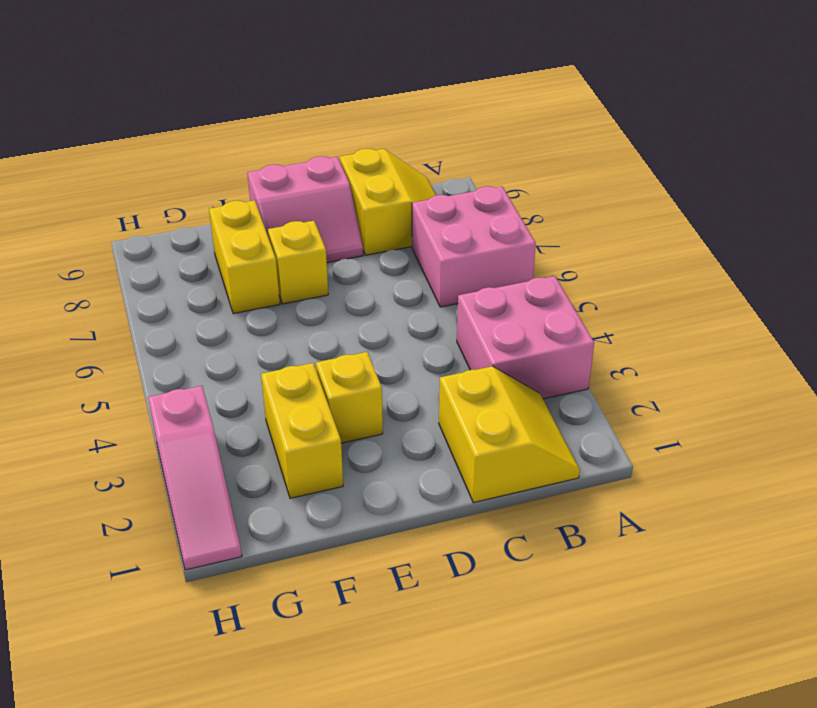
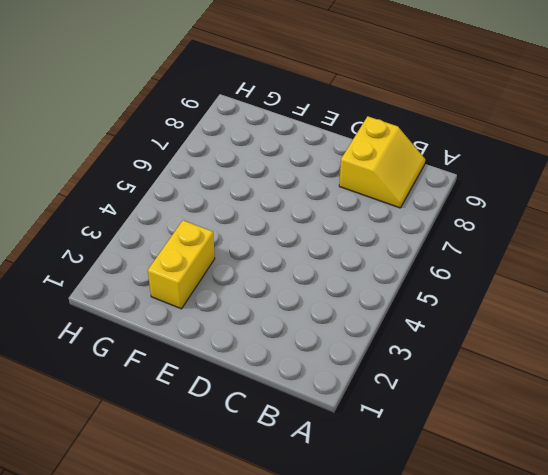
none -> pink 2x2 brick [457,276,594,399]
none -> pink 2x2 brick [412,186,536,307]

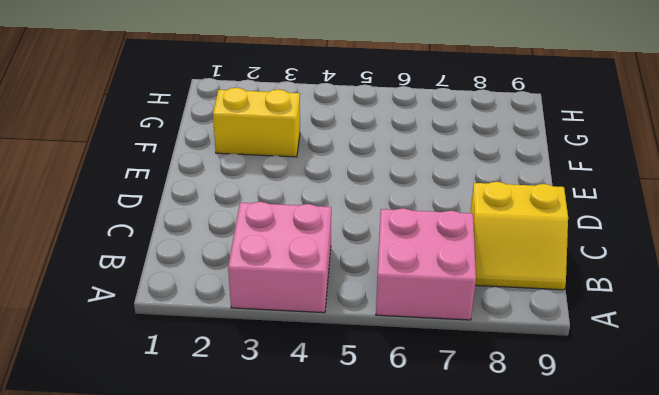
none -> yellow 2x2 slope [439,366,580,503]
none -> pink 2x2 slope [247,156,363,263]

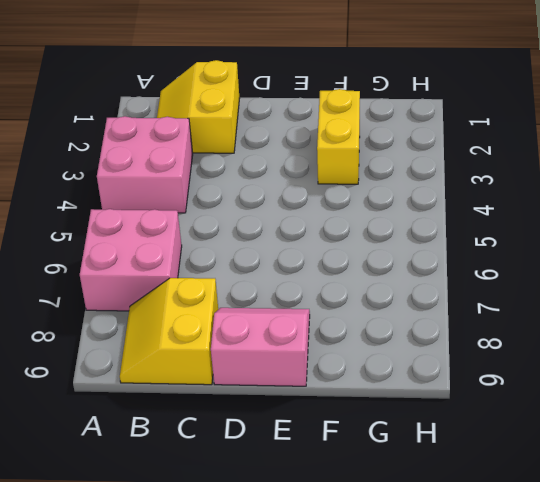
none -> yellow 1x1 brick [316,352,383,443]
none -> yellow 1x1 brick [268,221,328,304]

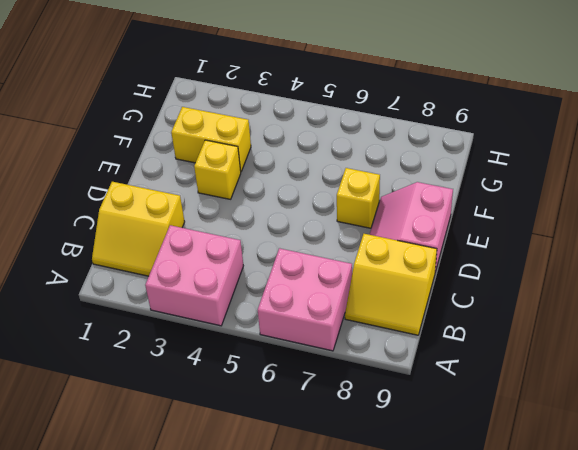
none -> yellow 1x2 brick [209,200,280,314]
none -> pink 1x3 slope [148,386,242,570]

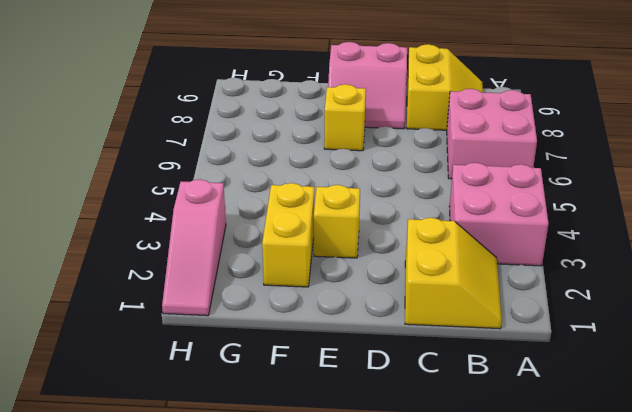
none -> yellow 1x2 brick [209,200,280,314]

